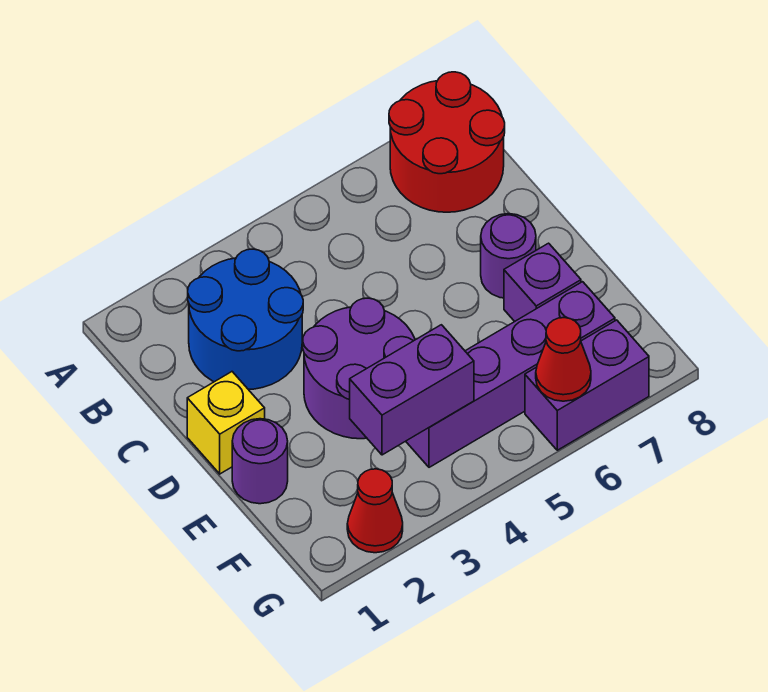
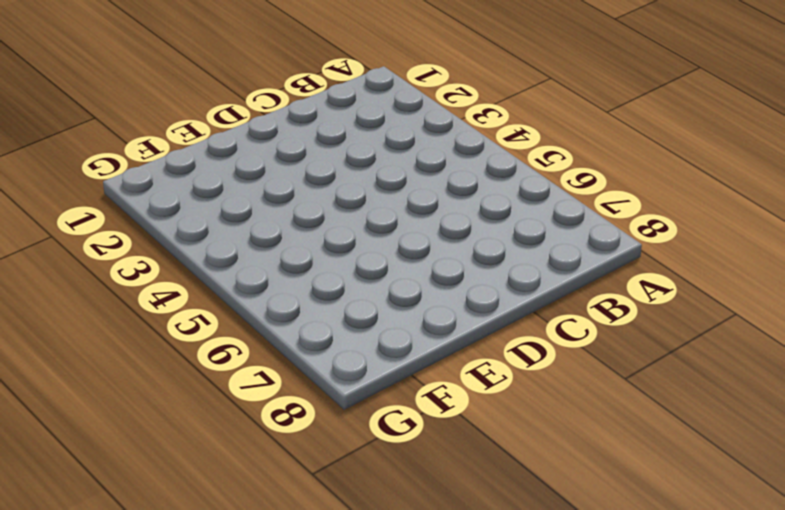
none -> red 2x2 round brick [389,72,505,212]
none -> blue 2x2 round brick [188,249,303,390]
none -> yellow 1x1 brick [187,372,265,474]

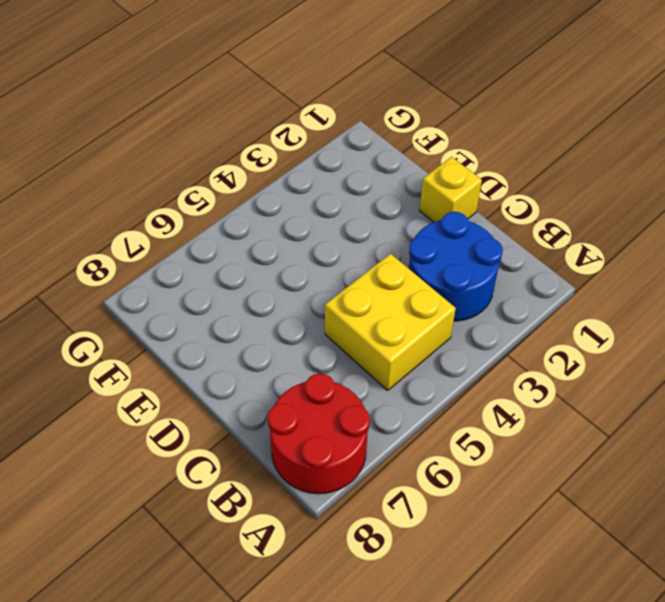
yellow 2x2 brick [325,254,456,390] -> none
none -> purple 2x2 round brick [303,298,415,439]
none -> purple 1x1 round brick [481,214,536,298]
none -> purple 1x1 round brick [232,419,288,504]

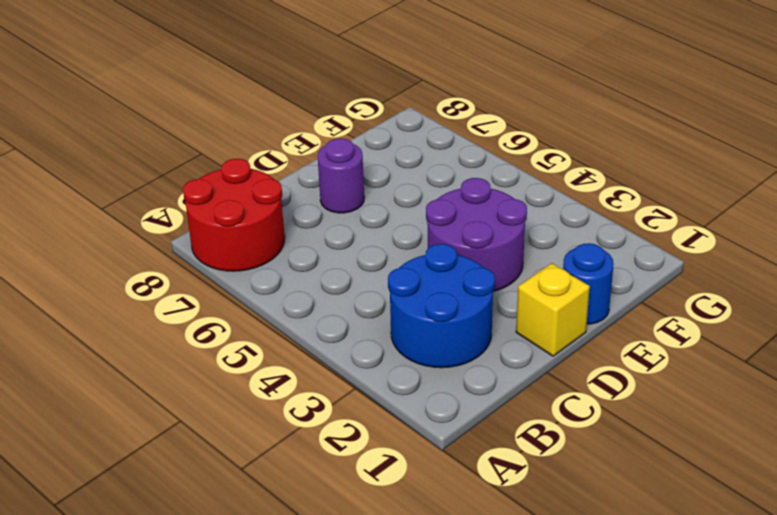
blue 1x1 round brick [563,243,614,324] -> purple 1x1 round brick [232,419,288,504]
none -> purple 1x1 brick [504,243,581,321]
none -> purple 1x4 brick [406,282,615,467]
none -> red 1x1 cone [347,469,403,553]

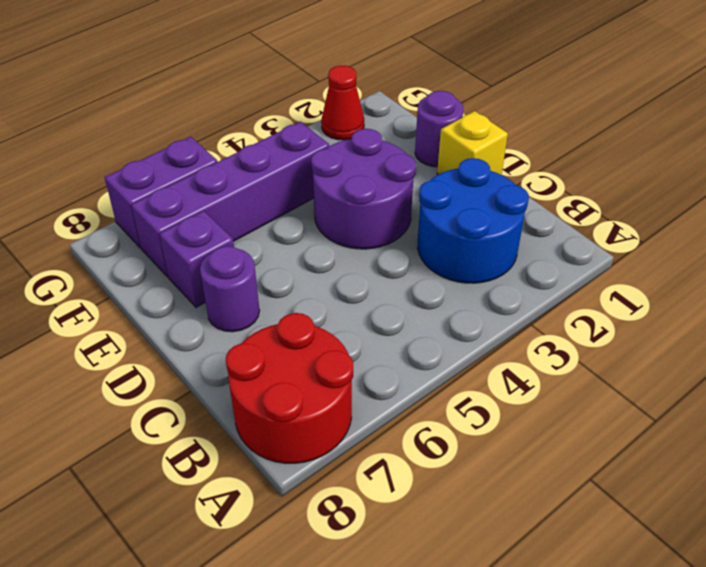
none -> purple 1x2 brick [350,325,474,455]
none -> red 1x1 cone [536,318,591,401]

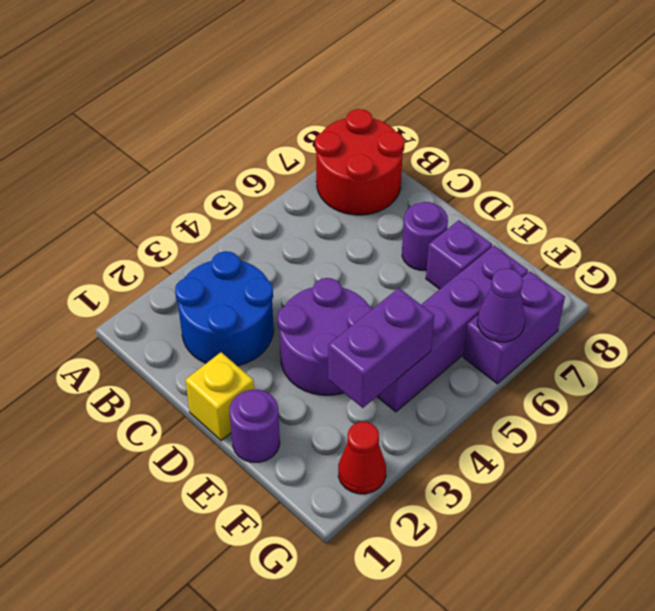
purple 1x1 cone [477,268,525,342] -> red 1x1 cone [536,318,591,401]

